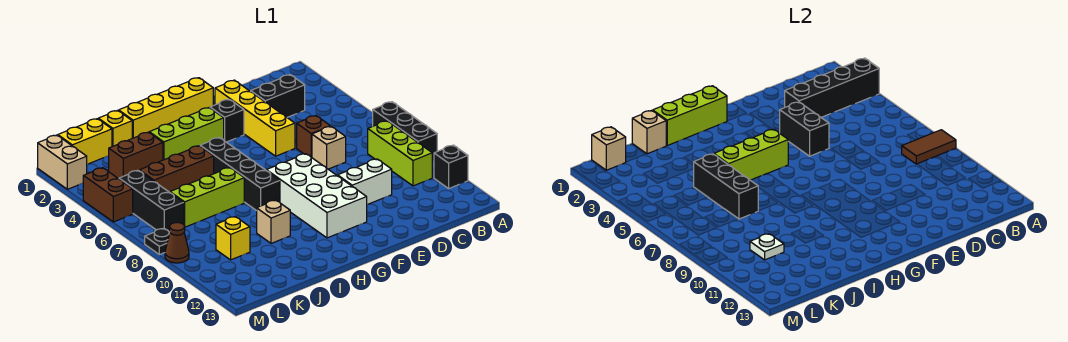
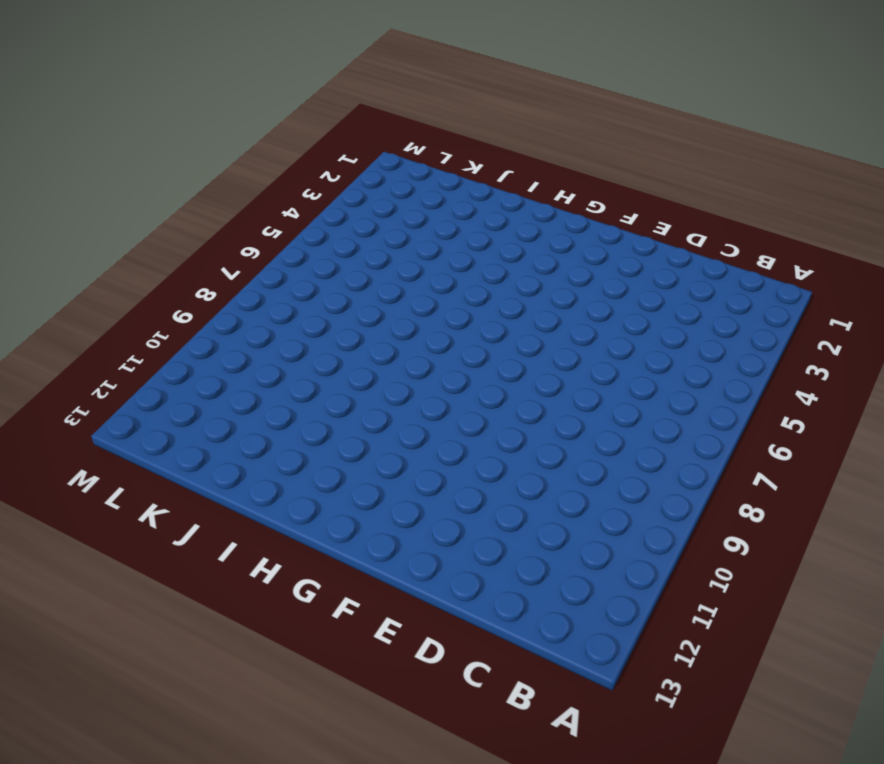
none -> black 1x3 brick [373,102,437,161]
none -> black 1x1 brick [434,145,468,188]
none -> lime 1x3 brick [368,121,432,186]
none -> black 1x2 brick [251,75,305,117]

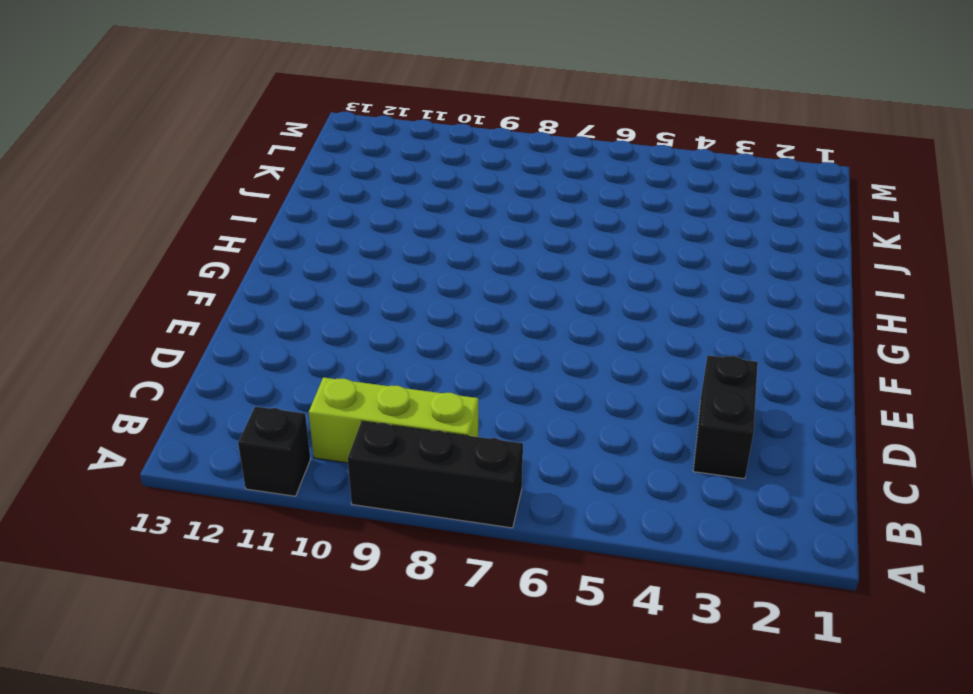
none -> brown 1x1 brick [297,116,330,157]
none -> tan 1x1 brick [312,126,346,169]
none -> white 1x2 brick [338,159,392,205]
none -> yellow 1x4 brick [215,80,295,156]

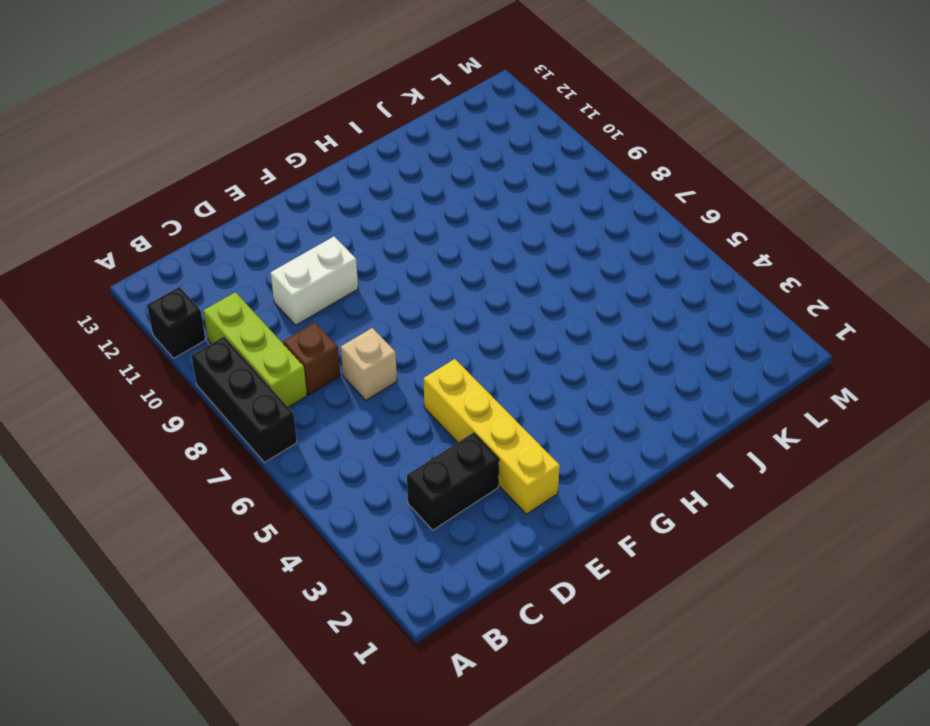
brown 1x1 brick [283,323,340,395] -> brown 1x1 brick moved to [297,116,330,157]
none -> yellow 1x4 brick [119,78,213,138]
none -> black 1x1 brick [210,99,244,142]
none -> white 2x4 brick [266,154,367,238]
none -> lime 1x3 brick [149,108,224,160]

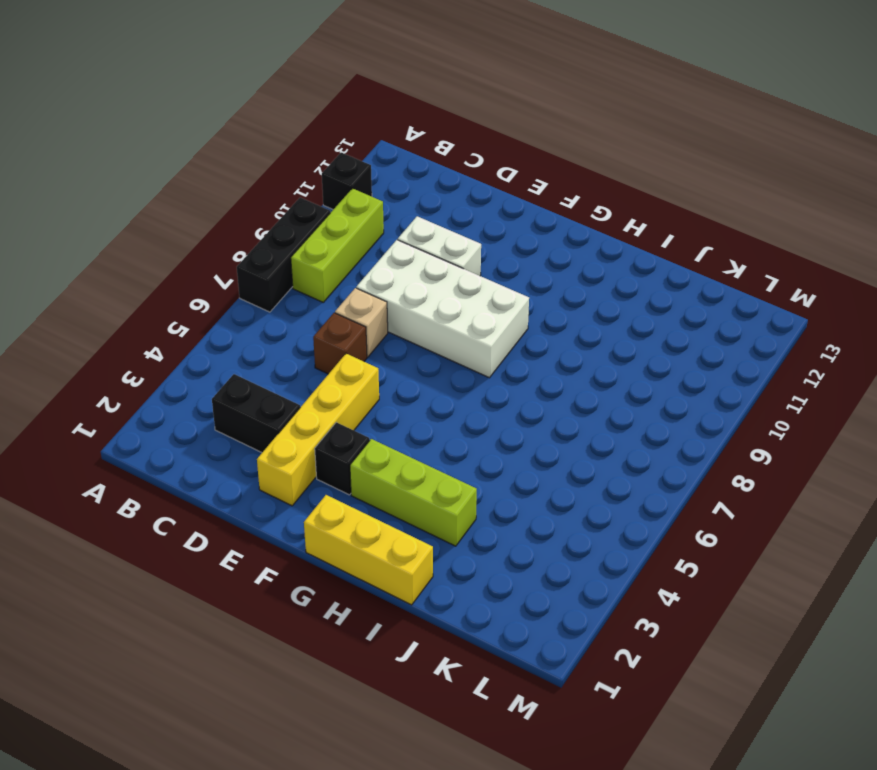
white 2x4 brick [356,240,529,378] -> white 2x4 brick turned to [266,154,367,238]
yellow 1x3 brick [304,495,433,605] -> yellow 1x4 brick [119,78,213,138]
none -> black 1x4 brick [200,138,280,211]
none -> brown 1x3 brick [139,146,214,192]
none -> lime 1x3 brick [170,167,244,227]
none -> tan 1x1 brick [257,200,290,243]

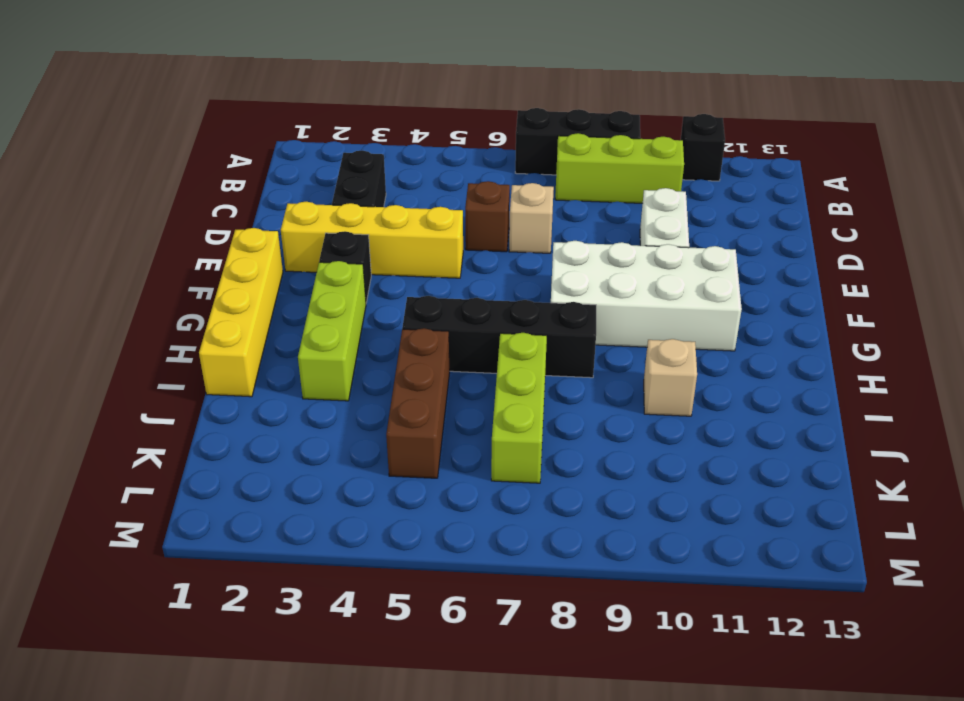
none -> yellow 1x1 brick [98,110,132,147]
none -> brown 1x2 brick [109,132,163,179]
none -> yellow 1x2 brick [58,119,112,164]
none -> yellow 1x1 brick [216,217,250,260]

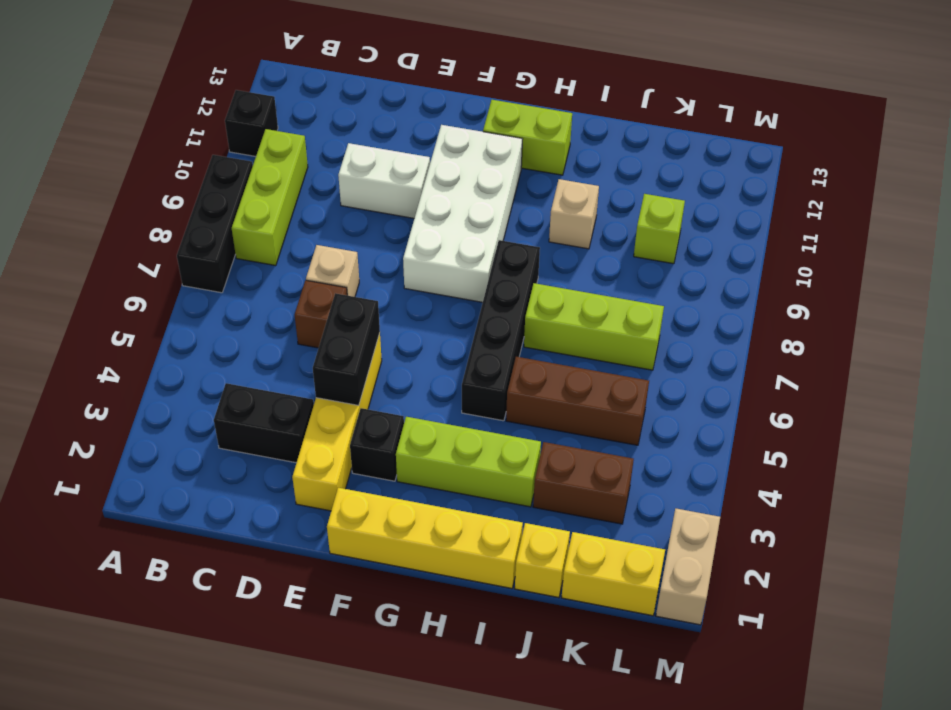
lime 1x2 brick [483,100,572,175] -> none
lime 1x1 brick [634,194,685,264] -> yellow 1x1 brick [216,217,250,260]
none -> black 1x3 brick [119,170,184,231]
none -> brown 1x2 brick [83,168,133,222]
none -> black 1x1 plate [145,228,170,255]
none -> brown 1x1 cone [165,222,189,263]

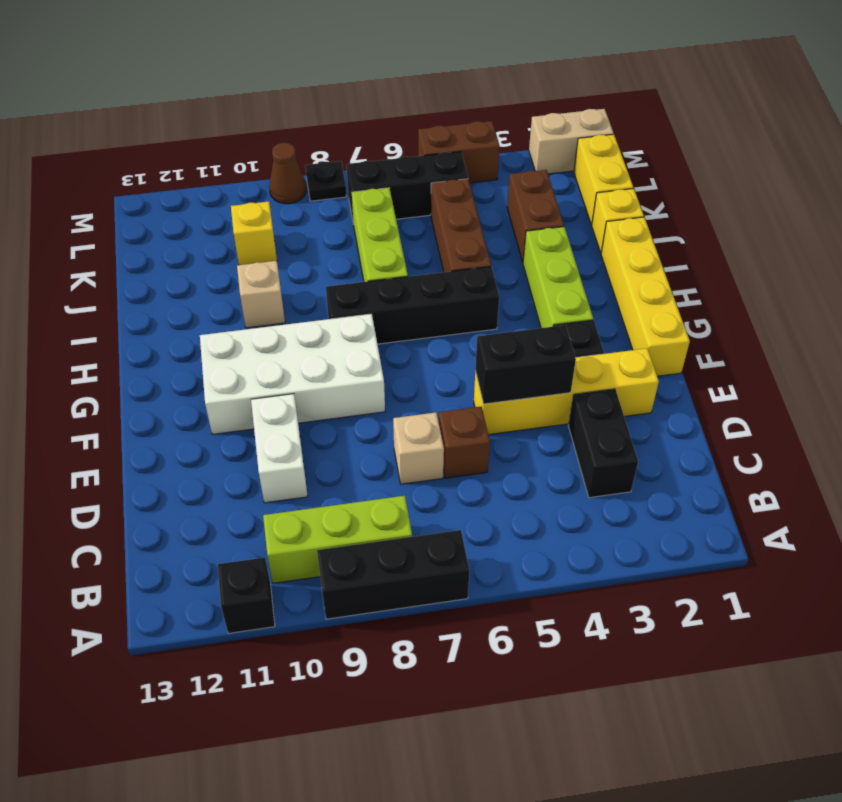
none -> black 1x4 brick [785,58,879,117]
none -> brown 1x2 tile [902,130,956,164]
none -> lime 1x3 brick [653,86,727,146]
none -> lime 1x3 brick [714,129,788,180]

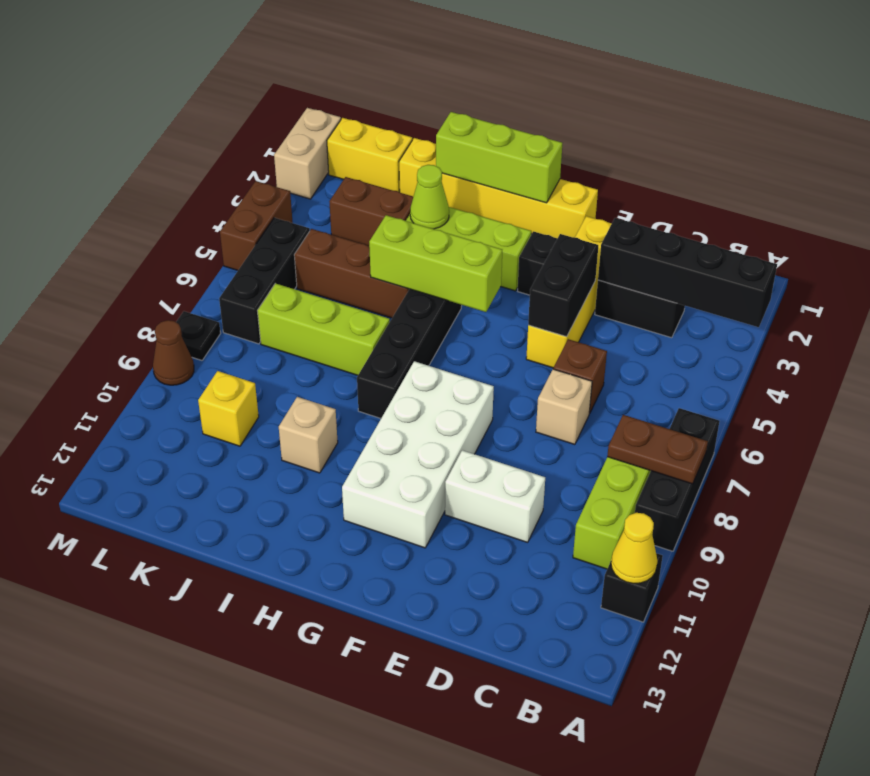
brown 1x2 plate [607,415,708,484] -> brown 1x2 tile [902,130,956,164]
yellow 1x1 cone [611,513,658,583] -> none
lime 1x1 cone [410,165,449,229] -> none
none -> tan 1x1 brick [632,110,666,154]
none -> black 1x3 brick [694,154,758,219]
none -> white 1x1 plate [750,234,784,260]
none -> tan 1x1 brick [592,127,626,170]

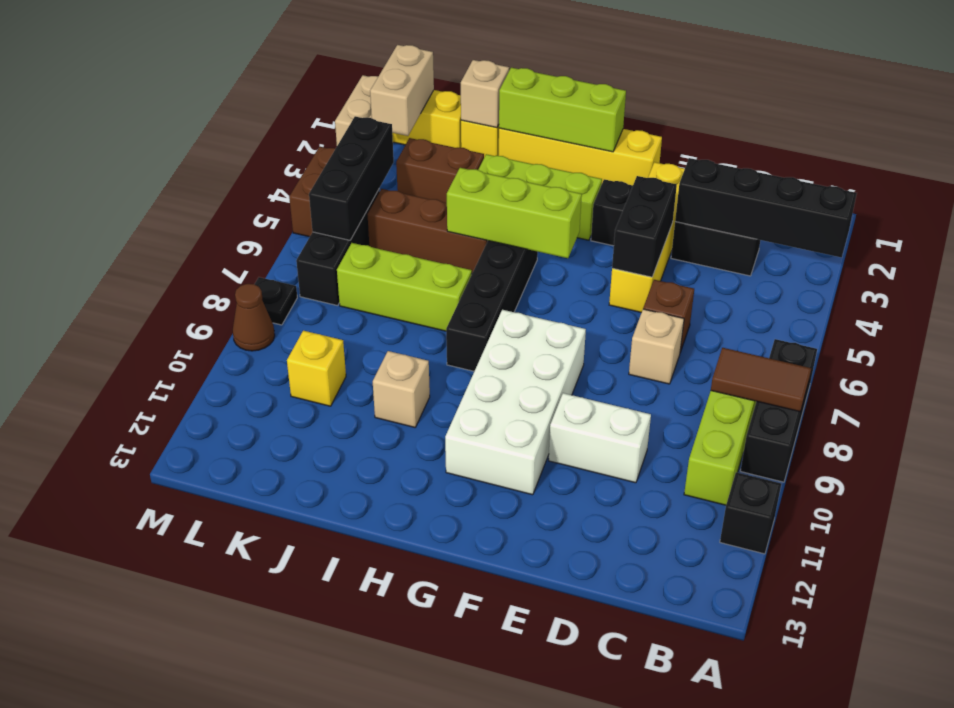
tan 1x2 brick [370,45,434,136] -> tan 1x1 brick [592,127,626,170]
black 1x3 brick [309,116,394,240] -> black 1x3 brick moved to [694,154,758,219]
none -> white 1x1 plate [750,234,784,260]

